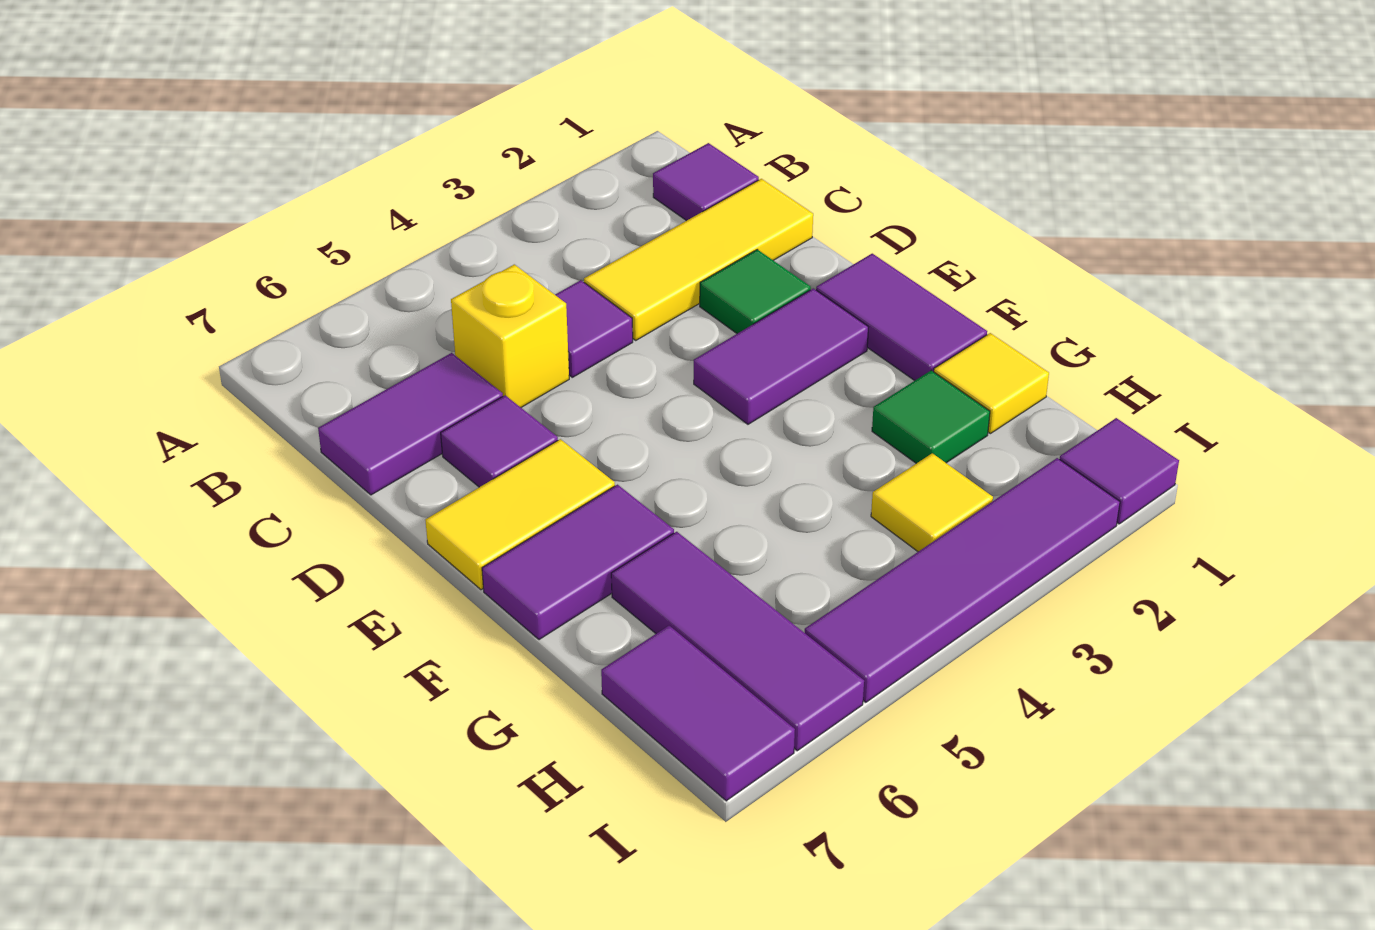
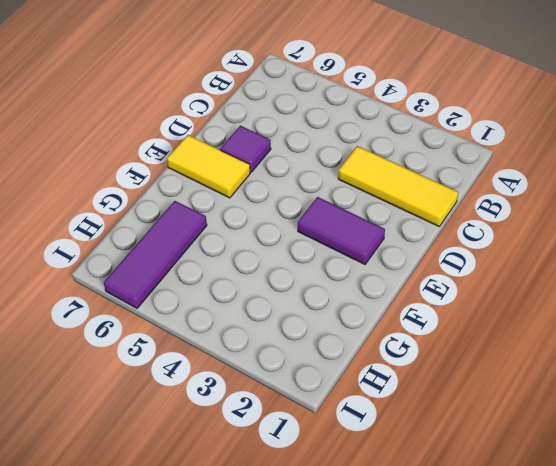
none -> purple 1x1 tile [653,143,759,221]
none -> purple 1x1 tile [555,280,633,377]
none -> yellow 1x1 brick [451,264,569,407]

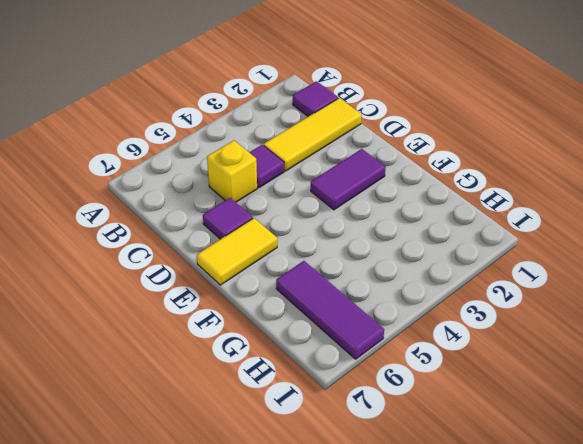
none -> purple 1x2 tile [318,353,503,495]
none -> green 1x1 tile [700,249,811,334]
none -> purple 1x2 tile [816,254,987,381]

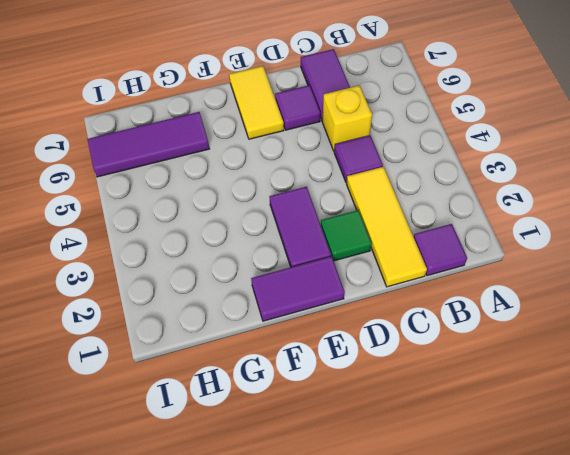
none -> purple 1x2 tile [482,485,674,640]
none -> yellow 1x1 tile [934,333,1049,434]
none -> green 1x1 tile [872,370,990,463]

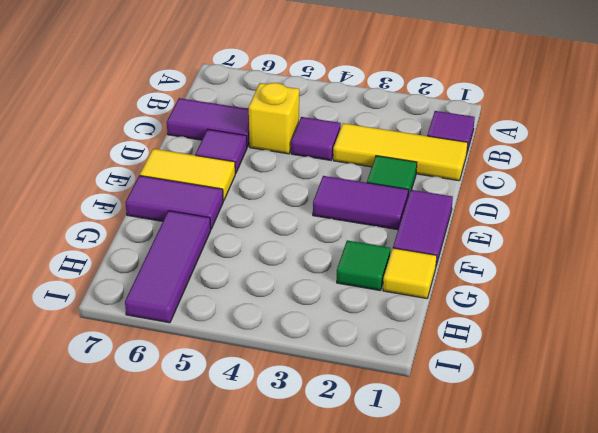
none -> yellow 1x1 tile [871,453,993,552]
none -> purple 1x2 tile [601,626,795,801]
none -> purple 1x1 tile [1060,418,1179,524]

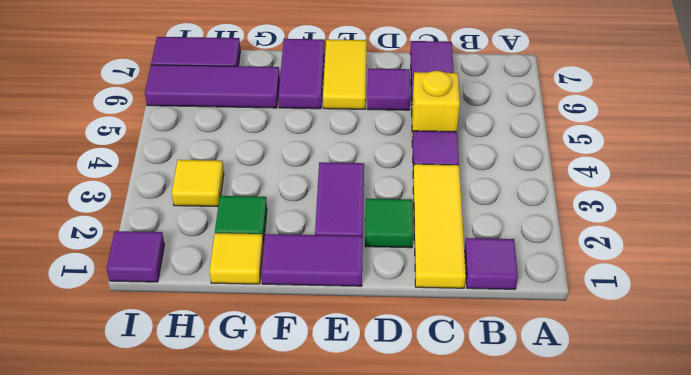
none -> purple 1x4 tile [805,458,1120,702]

